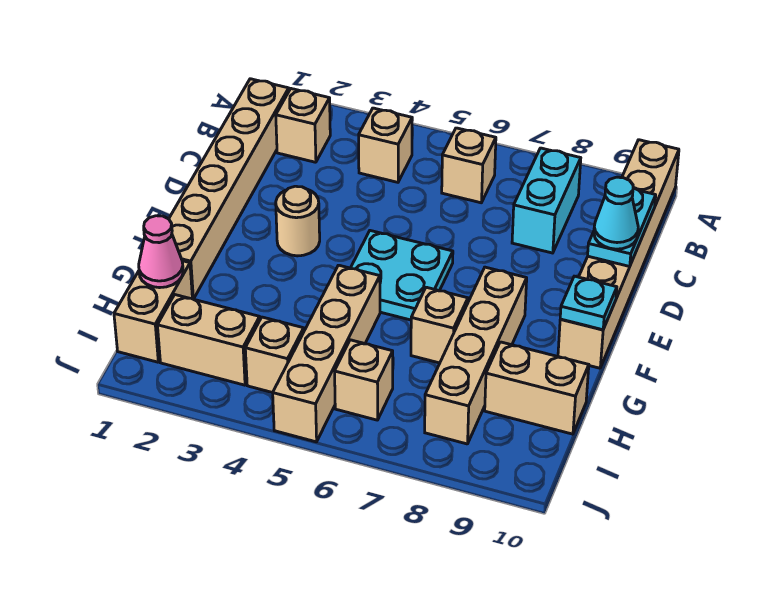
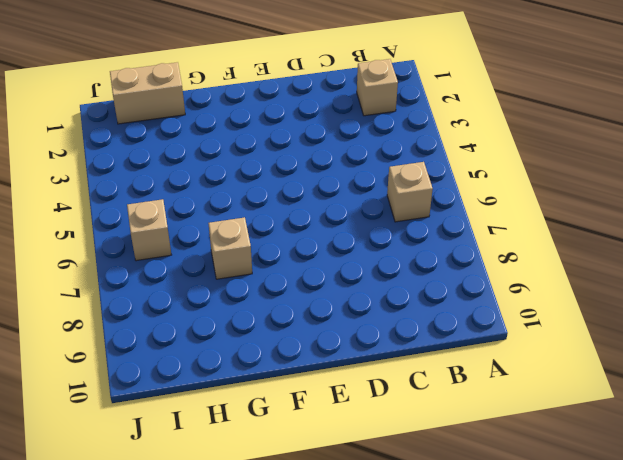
none -> tan 1x6 brick [558,140,679,368]
none -> tan 1x6 brick [169,79,289,299]
none -> tan 1x1 brick [359,108,412,182]

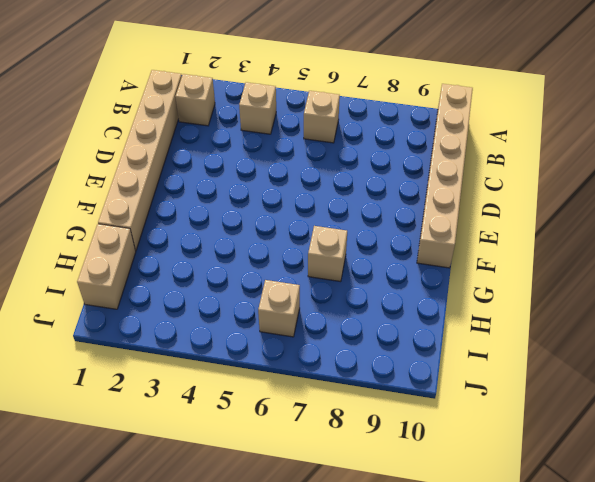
none -> cyan 1x2 brick [512,148,581,253]
none -> tan 1x1 round brick [276,186,320,256]
none -> cyan 2x2 plate [351,231,453,320]

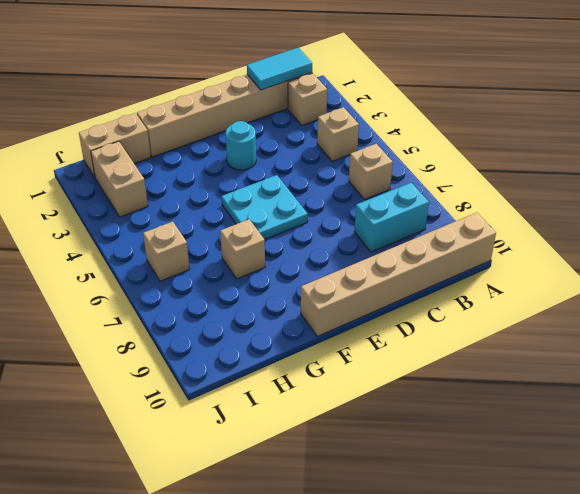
cyan 1x2 tile [247,48,312,90] -> none
cyan 1x1 round brick [226,121,256,170] -> tan 1x1 round brick [276,186,320,256]
none -> tan 1x4 brick [425,267,527,444]
none -> tan 1x4 brick [273,265,380,442]
none -> tan 1x2 brick [485,342,589,434]

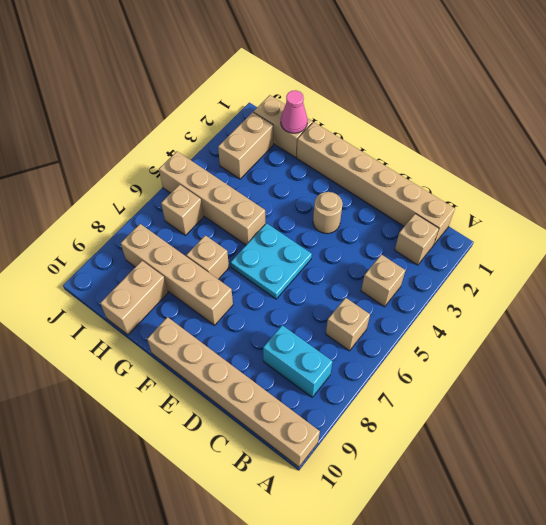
none -> tan 1x1 brick [245,317,304,393]
none -> cyan 1x2 plate [588,188,656,266]
none -> cyan 1x1 plate [560,276,617,330]

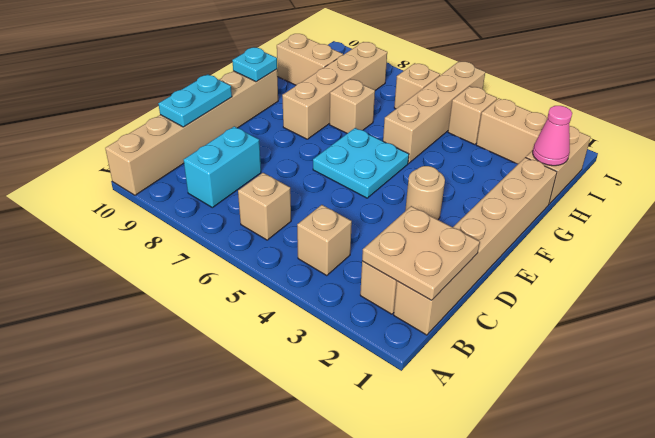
tan 2x2 plate [362,206,480,300] -> none
none -> cyan 1x1 cone [594,177,638,249]

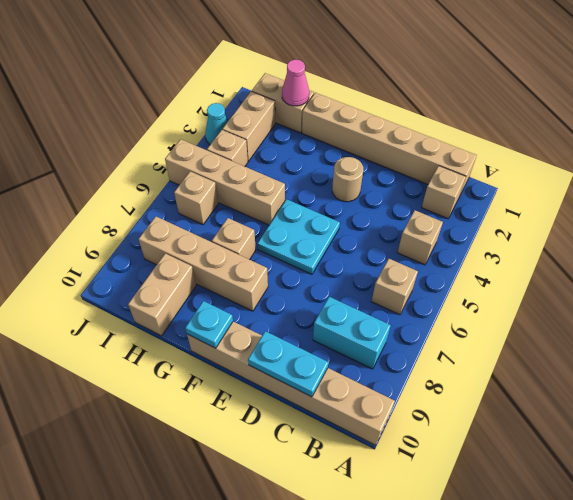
cyan 1x1 cone [205,103,228,144] -> cyan 1x1 cone moved to [594,177,638,249]

